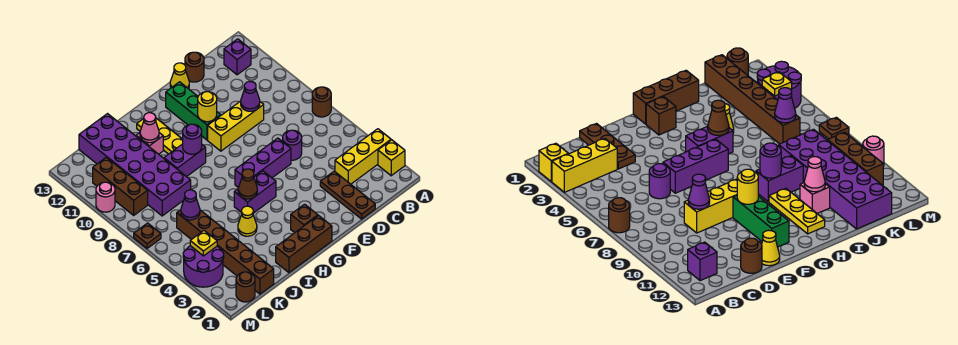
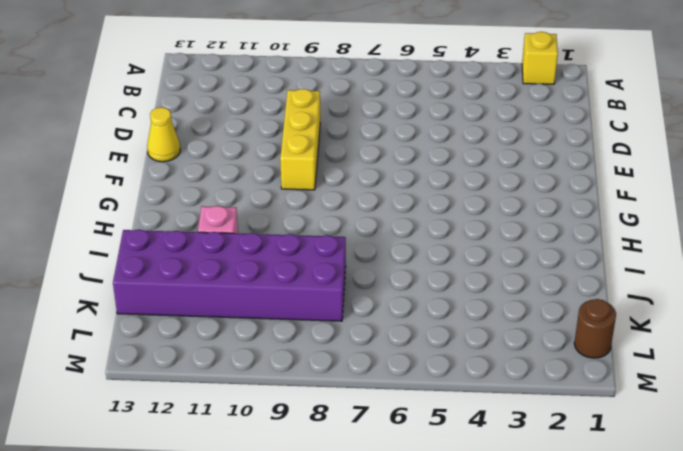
none -> yellow 1x3 brick [335,129,391,184]
none -> brown 1x1 round brick [312,87,331,117]
none -> purple 1x1 brick [224,39,251,75]
none -> brown 1x3 plate [320,171,375,219]

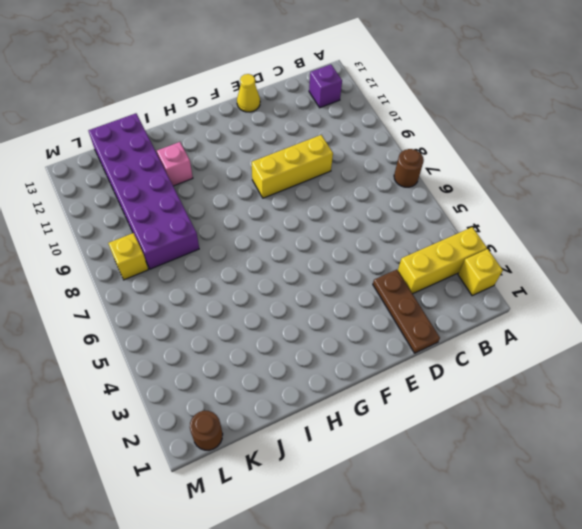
yellow 1x1 brick [108,233,148,280] -> none
none -> purple 1x1 round brick [283,130,302,160]
none -> brown 1x1 round brick [185,52,204,82]
none -> purple 1x3 brick [235,138,291,188]
none -> green 1x3 brick [166,82,221,140]

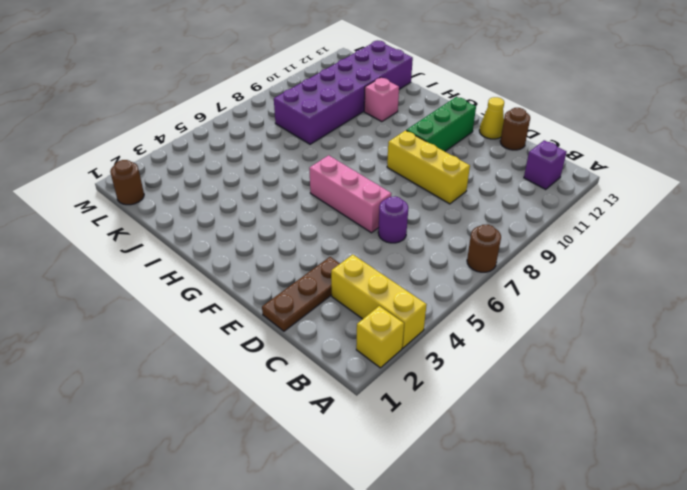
pink 1x3 brick [309,155,391,233] -> purple 1x3 brick [235,138,291,188]
none -> brown 1x3 brick [276,216,332,273]
none -> brown 1x1 brick [291,204,318,233]
none -> purple 1x2 brick [234,171,276,213]
none -> purple 1x2 brick [164,144,206,177]

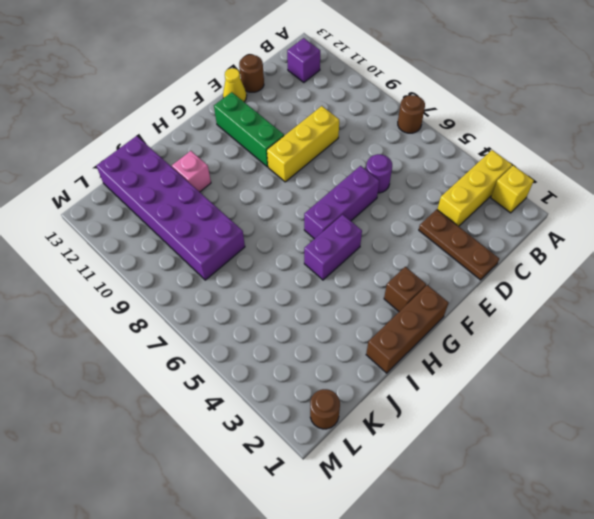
none -> purple 1x2 brick [164,144,206,177]
none -> yellow 1x3 plate [137,118,183,154]
none -> yellow 1x1 cone [238,206,257,236]
none -> brown 1x6 brick [177,210,274,294]

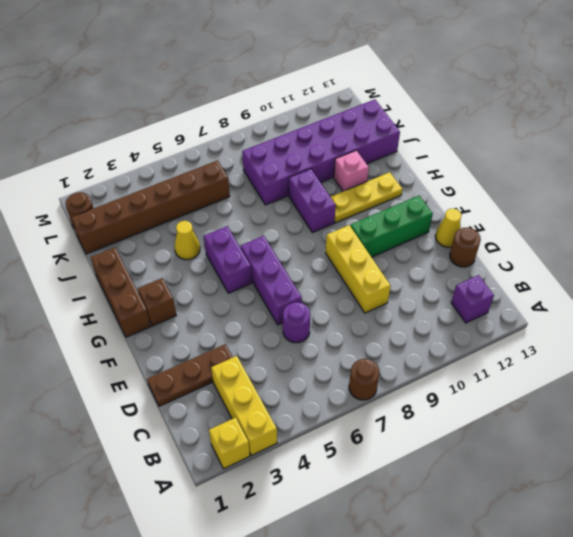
none -> purple 2x2 round brick [183,246,224,287]
none -> brown 1x3 brick [93,157,148,215]
none -> brown 1x1 plate [134,223,161,248]
none -> pink 1x1 round brick [96,182,115,212]

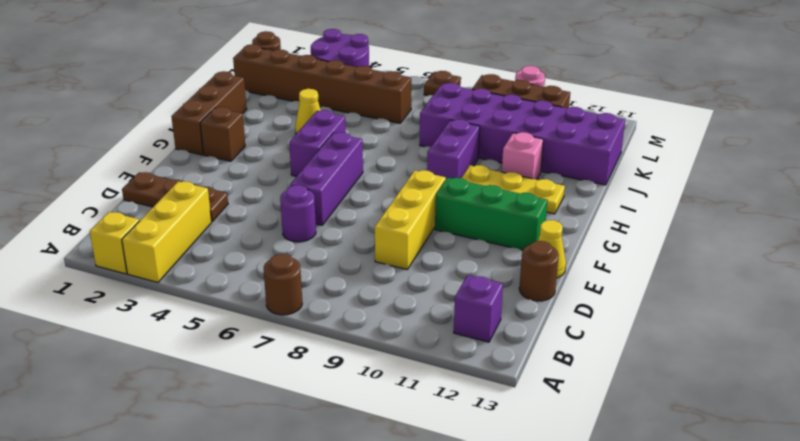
none -> purple 1x1 cone [241,81,260,111]
none -> yellow 1x1 round brick [198,92,217,122]
none -> brown 1x1 cone [238,169,257,199]
none -> purple 1x1 round brick [183,124,202,154]

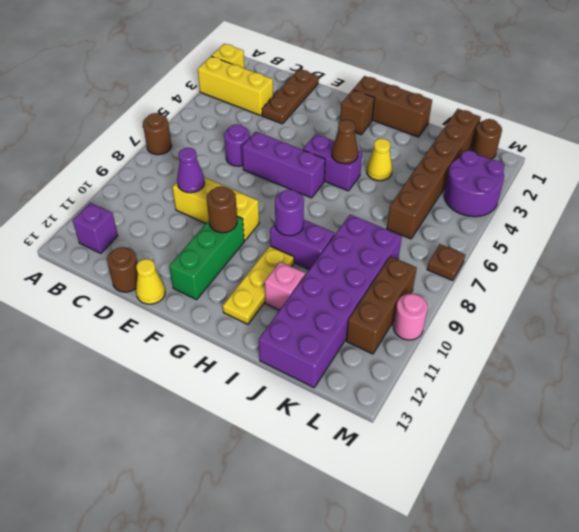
brown 1x1 round brick [207,186,237,233] -> yellow 1x1 round brick [198,92,217,122]
none -> pink 1x1 cone [140,113,159,143]
none -> purple 1x1 cone [181,190,200,220]
none -> yellow 1x1 plate [190,231,217,256]

